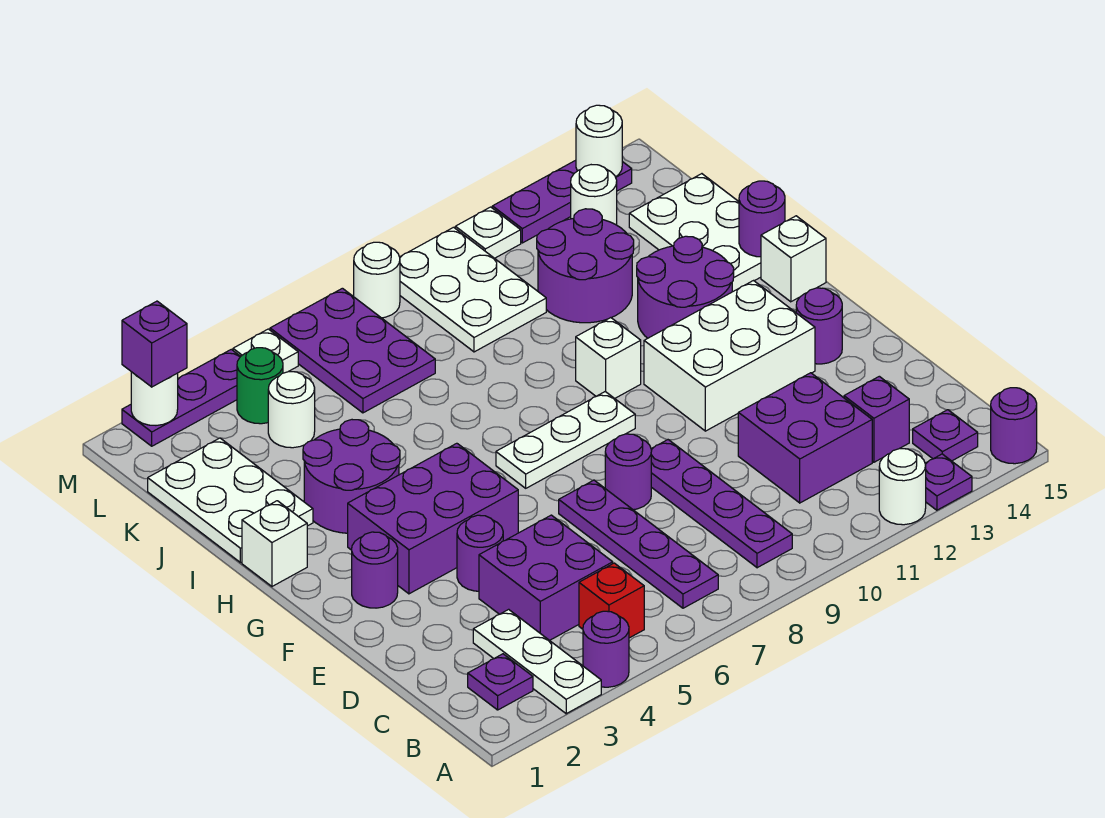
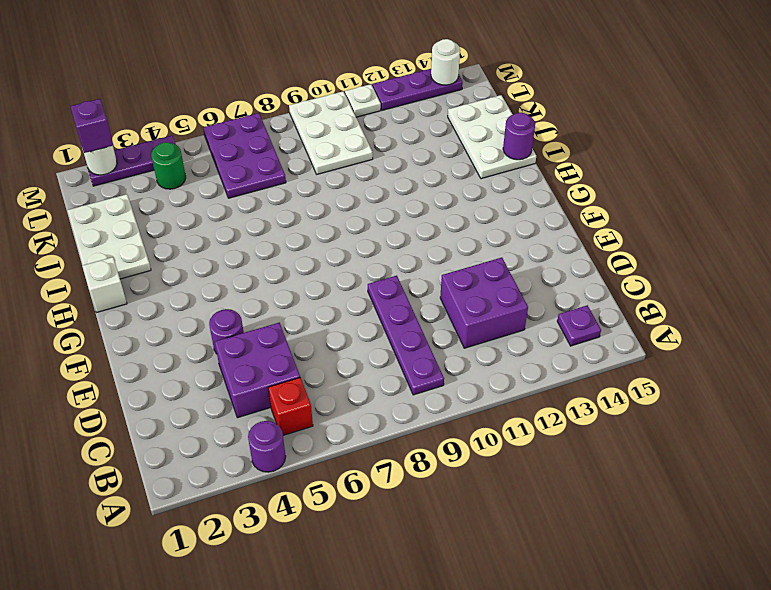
none -> white 1x3 plate [473,609,601,714]
none -> white 1x1 round brick [879,449,926,525]
none -> purple 1x1 plate [925,454,972,510]
none -> purple 1x1 round brick [991,388,1037,464]

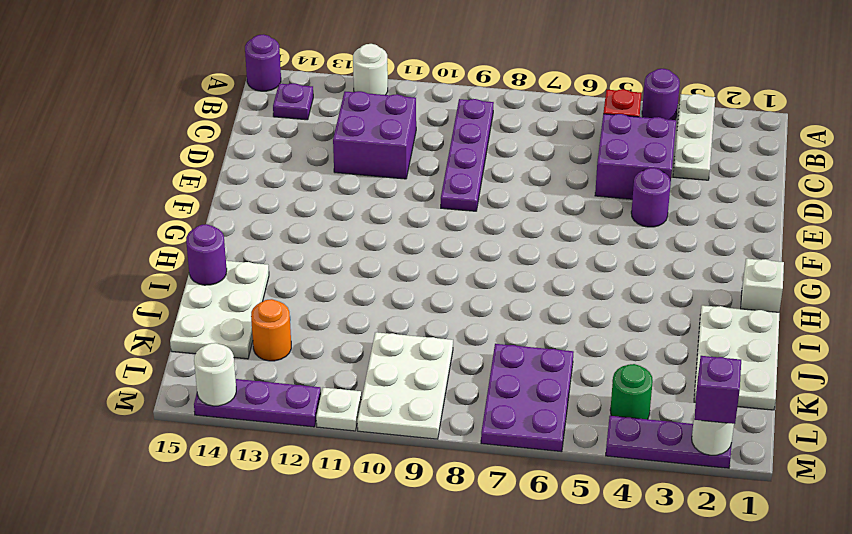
orange 1x1 round brick [251,299,291,361] -> none
none -> purple 1x1 plate [925,454,972,510]
none -> purple 1x1 plate [468,654,533,710]
none -> purple 1x4 plate [559,480,718,608]
none -> purple 1x1 brick [844,376,909,462]

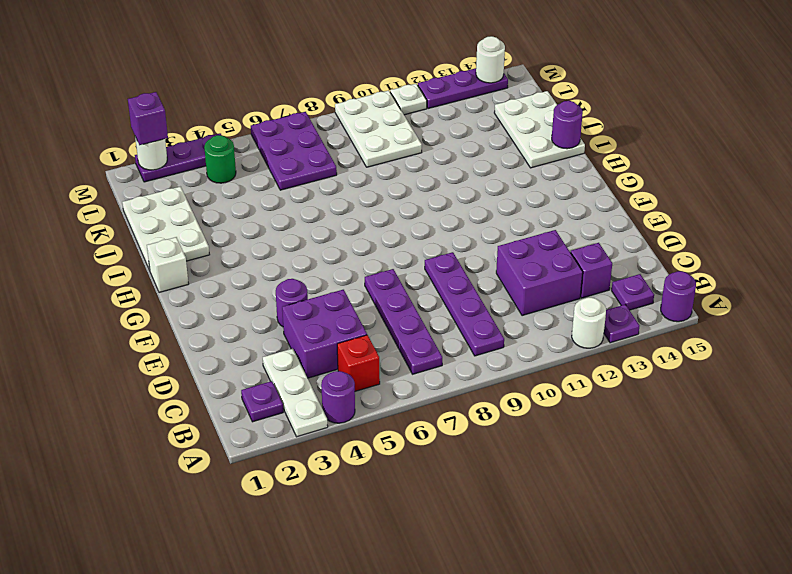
none -> purple 1x1 round brick [605,434,651,510]
none -> purple 1x1 round brick [352,532,398,608]
none -> purple 2x3 brick [348,443,518,594]
none -> white 2x3 brick [644,281,815,431]

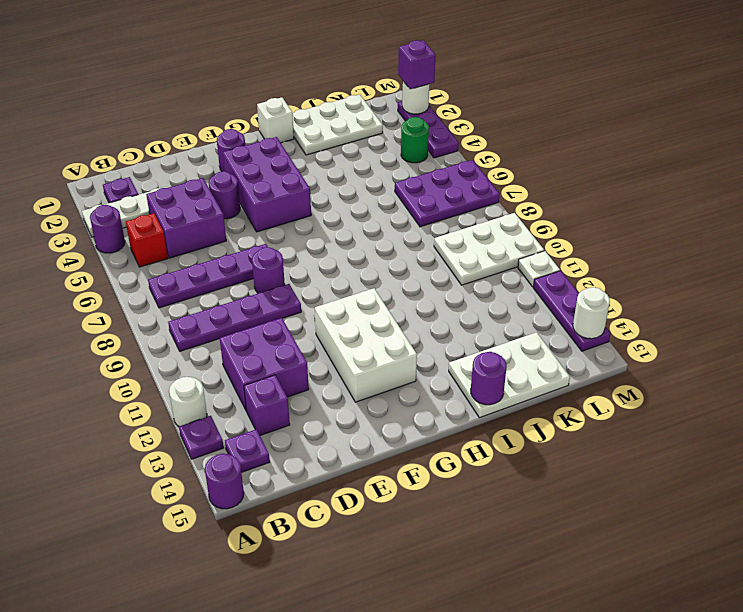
none -> purple 1x1 round brick [796,288,842,364]
none -> white 1x3 plate [496,392,635,488]
none -> purple 2x2 round brick [303,420,400,533]
none -> white 1x1 brick [576,318,641,398]

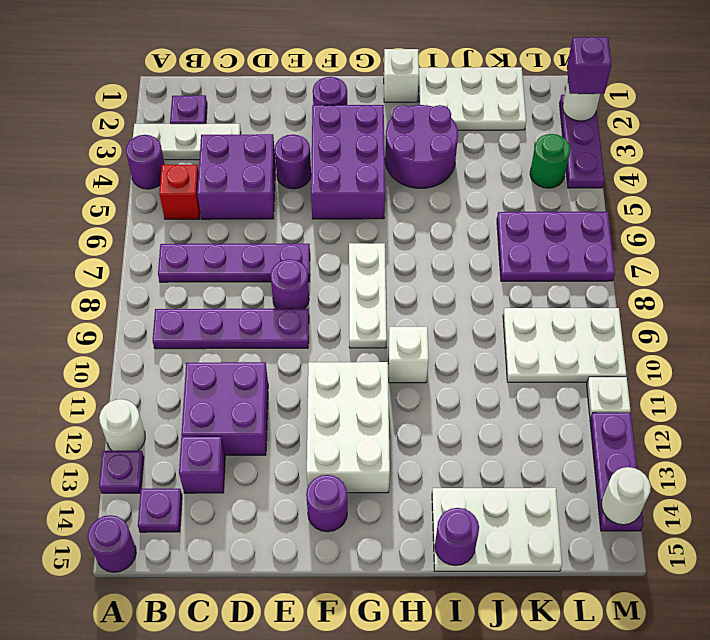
none -> purple 2x2 round brick [637,236,734,338]
none -> white 1x1 brick [761,216,826,302]
none -> purple 2x2 round brick [537,209,634,323]
none -> white 1x1 round brick [268,372,315,448]

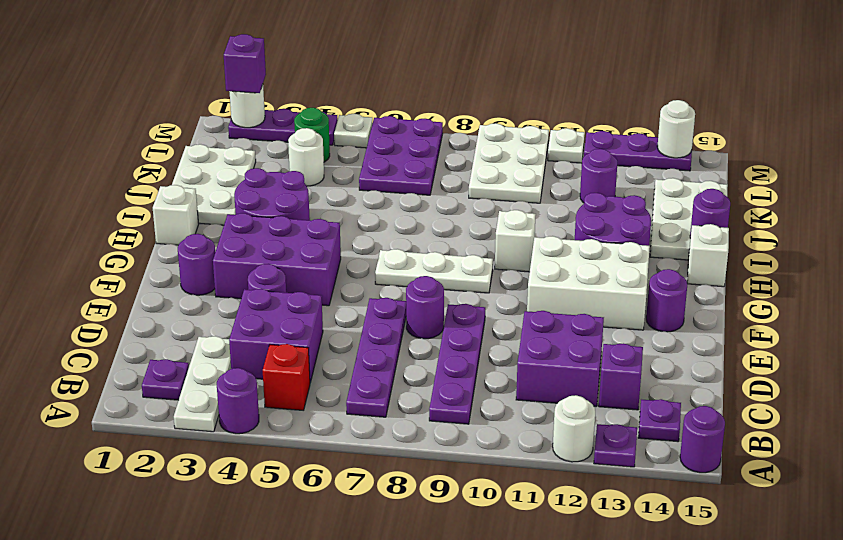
purple 1x1 round brick [580,149,617,203] -> purple 2x2 round brick [537,209,634,323]
none -> white 1x1 round brick [571,165,617,225]
none -> white 1x1 round brick [354,242,400,318]

